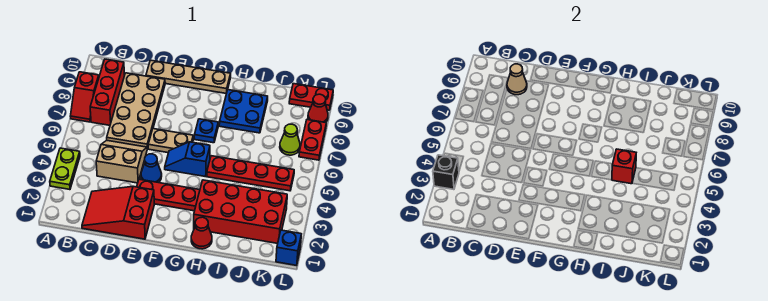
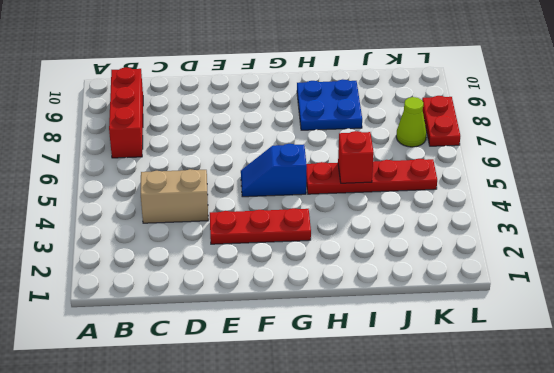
none -> lime 1x2 plate [50,148,80,190]
none -> red 1x2 slope [70,72,99,122]
none -> red 2x3 slope [82,186,154,239]

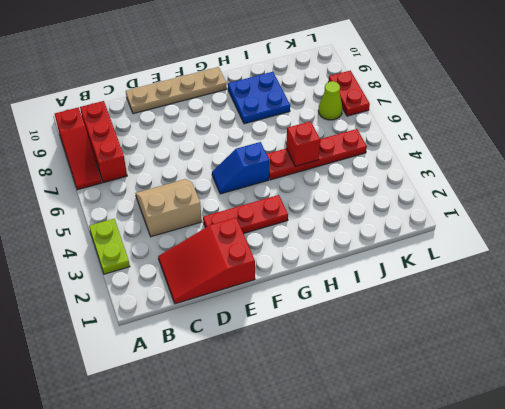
red 1x3 slope [55,107,102,190] -> red 1x2 slope [70,72,99,122]
none -> tan 2x4 plate [107,73,165,149]
none -> blue 1x1 cone [141,154,162,183]
none -> tan 1x2 plate [148,129,193,153]

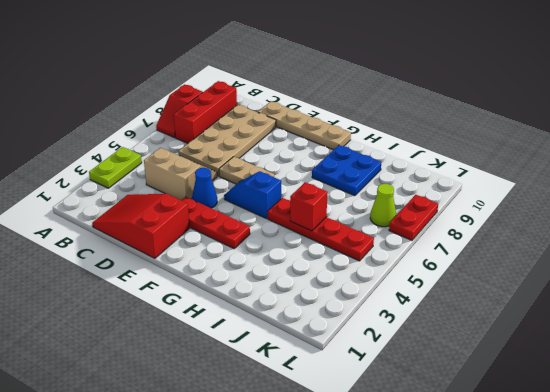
none -> blue 1x1 plate [194,119,218,143]
none -> red 1x1 cone [191,217,212,249]
none -> red 2x4 brick [194,180,287,244]

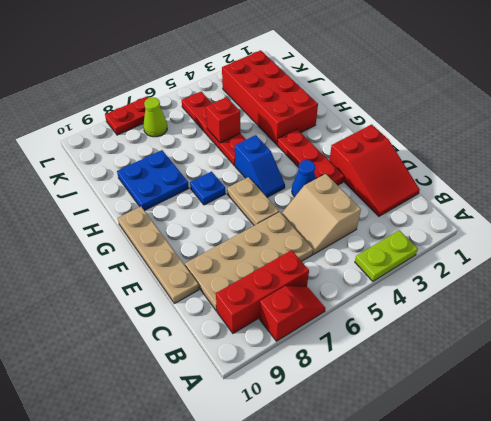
none -> red 1x1 cone [191,217,212,249]
none -> red 1x2 plate [289,84,333,110]
none -> blue 1x1 brick [276,230,301,265]

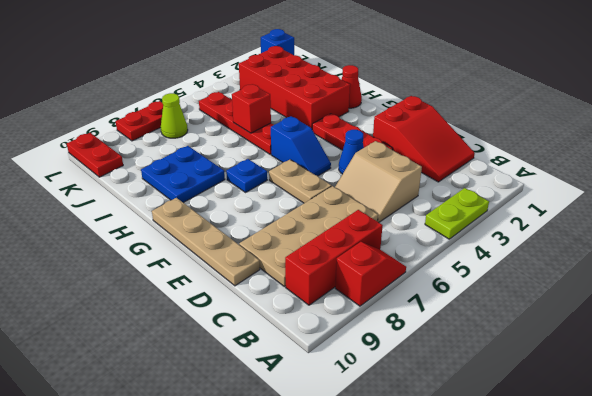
none -> red 1x1 cone [308,94,328,123]
none -> black 1x1 brick [433,155,459,190]
none -> tan 1x1 cone [507,64,527,95]

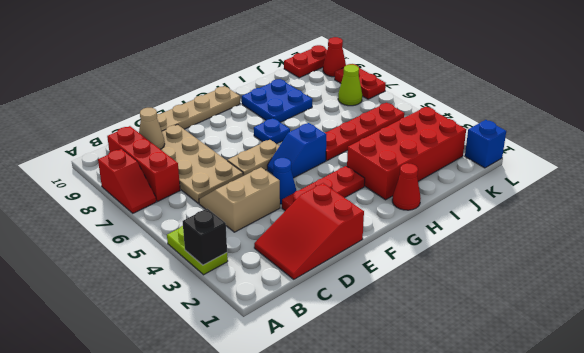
none -> red 1x1 brick [612,149,636,184]

